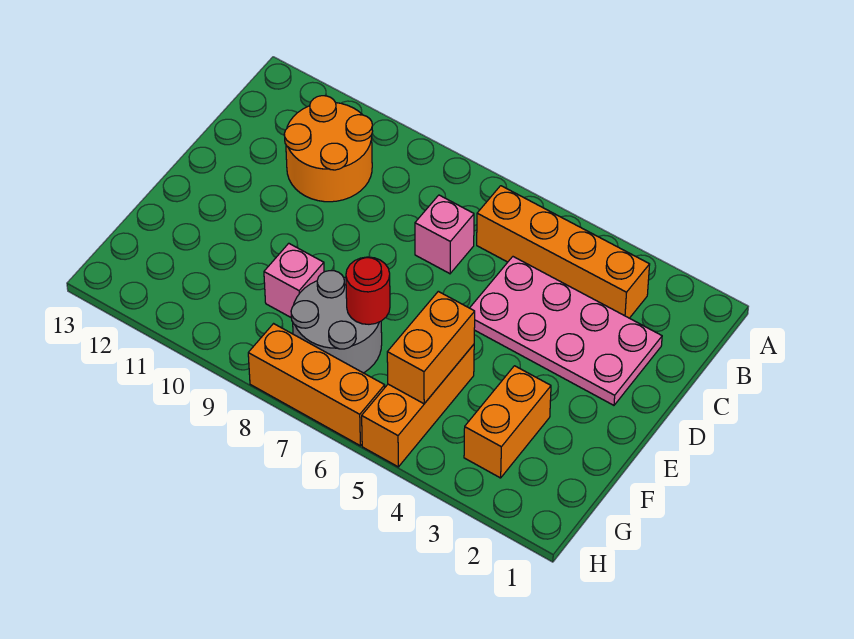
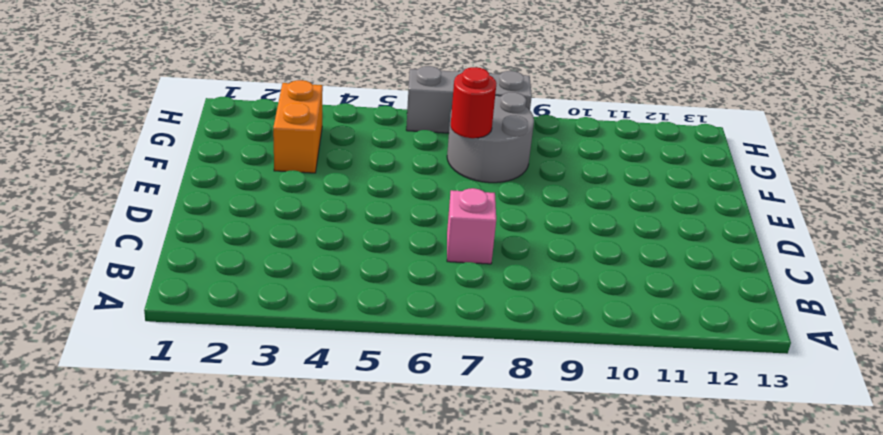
grey 1x3 brick [406,66,532,133] -> orange 1x3 brick [248,324,385,446]
none -> orange 1x4 brick [477,186,650,318]
none -> orange 2x2 round brick [284,96,373,202]

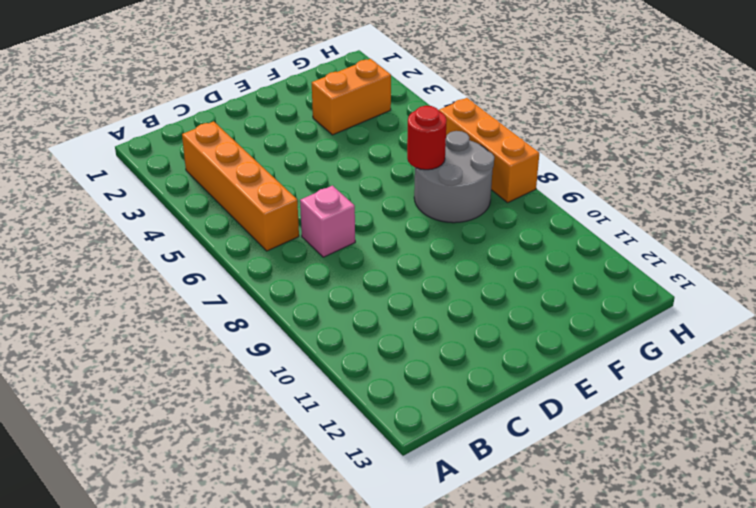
none -> orange 2x2 round brick [284,96,373,202]
none -> pink 2x4 plate [470,257,662,405]

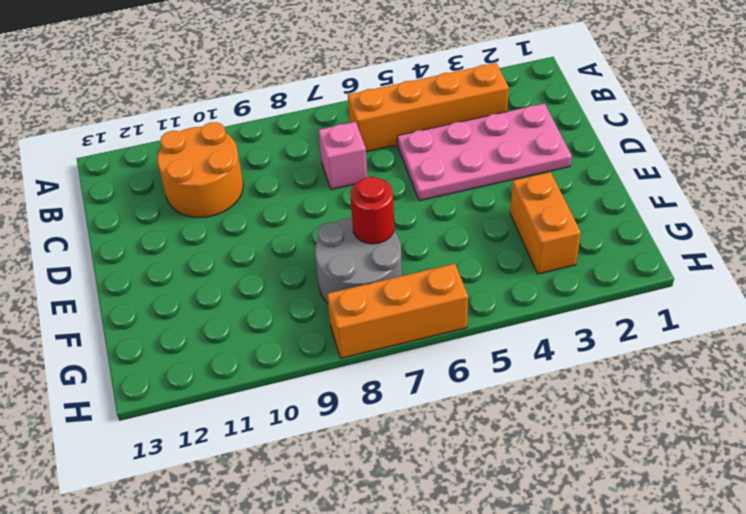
none -> orange 1x3 brick [362,345,474,467]
none -> pink 1x1 brick [264,243,324,317]

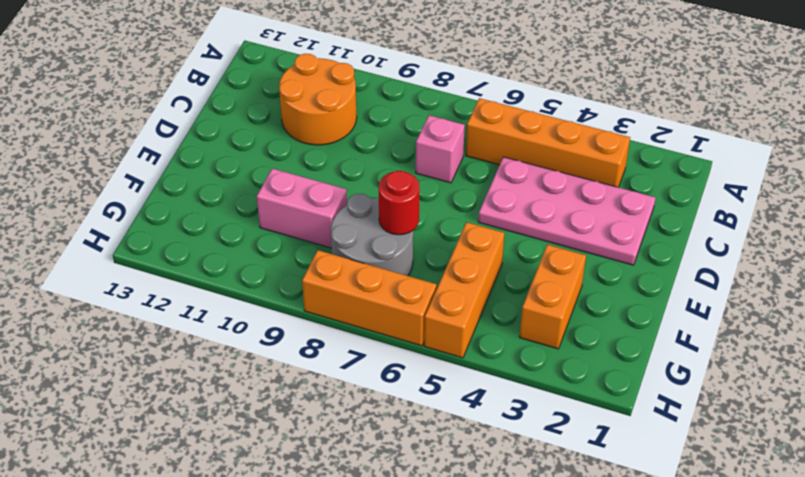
pink 1x2 brick [257,169,347,248] -> pink 1x1 brick [264,243,324,317]
none -> orange 1x2 brick [387,291,475,404]

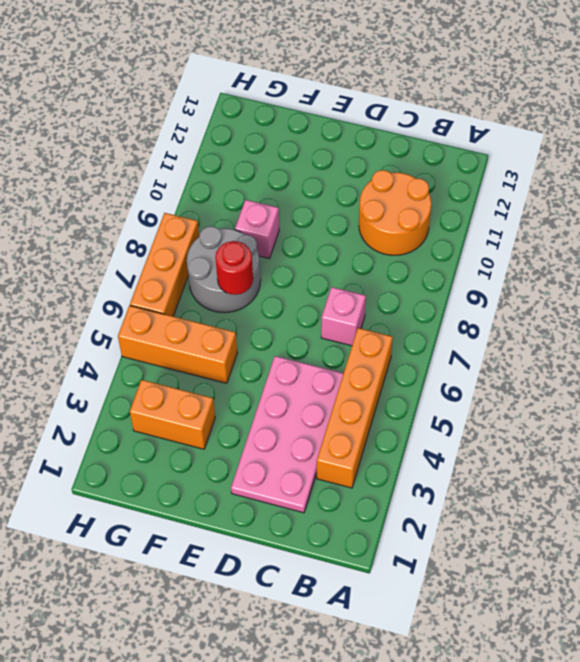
none -> orange 1x2 brick [387,291,475,404]

